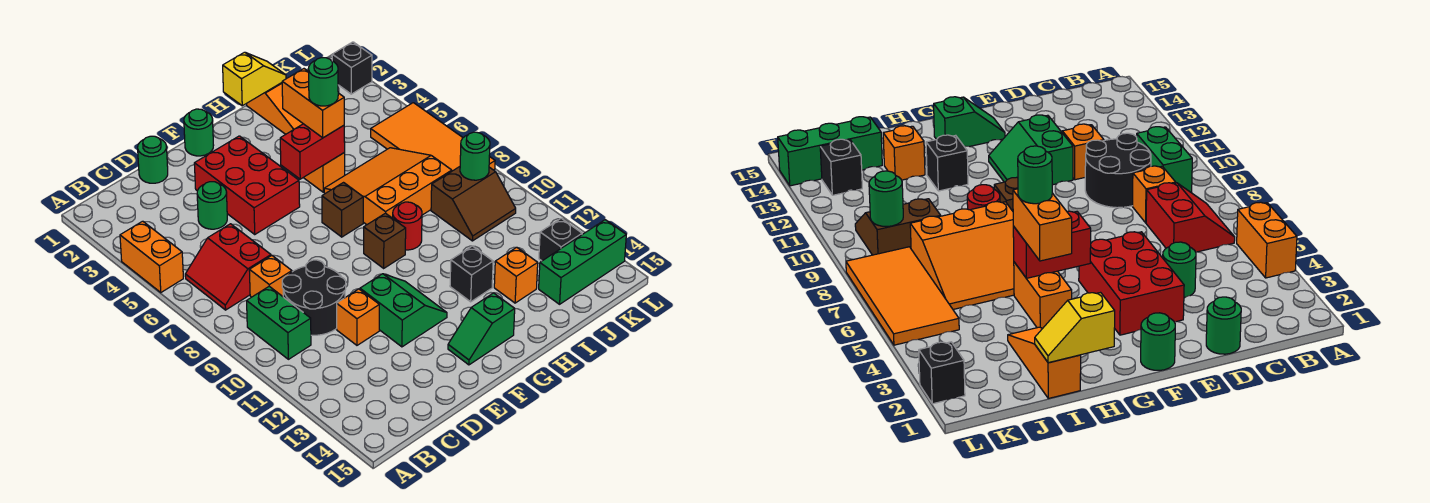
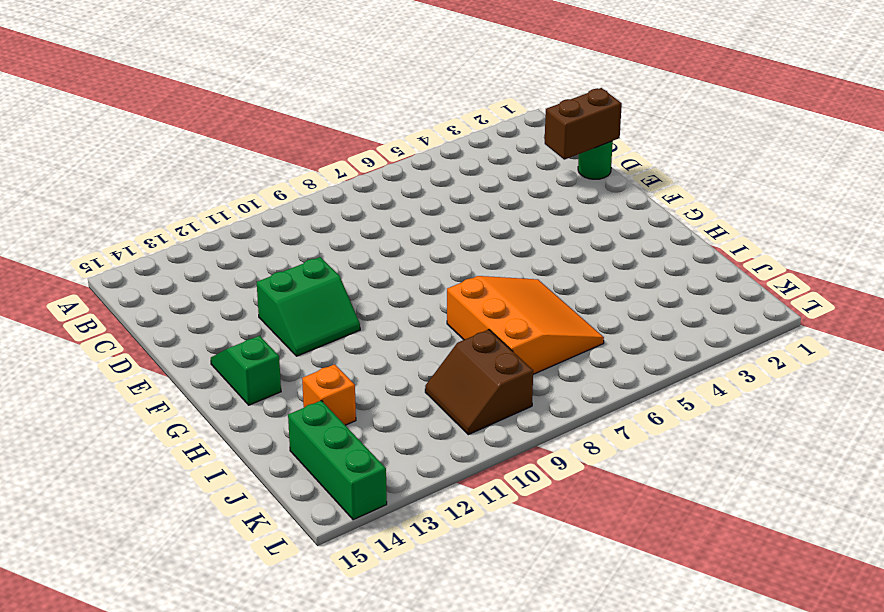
brown 1x2 brick [545,88,622,160] -> none
none -> orange 1x2 brick [120,221,183,292]
none -> red 2x2 slope [185,224,271,310]
none -> green 1x2 brick [247,286,311,359]
none -> orange 1x1 brick [249,256,292,297]

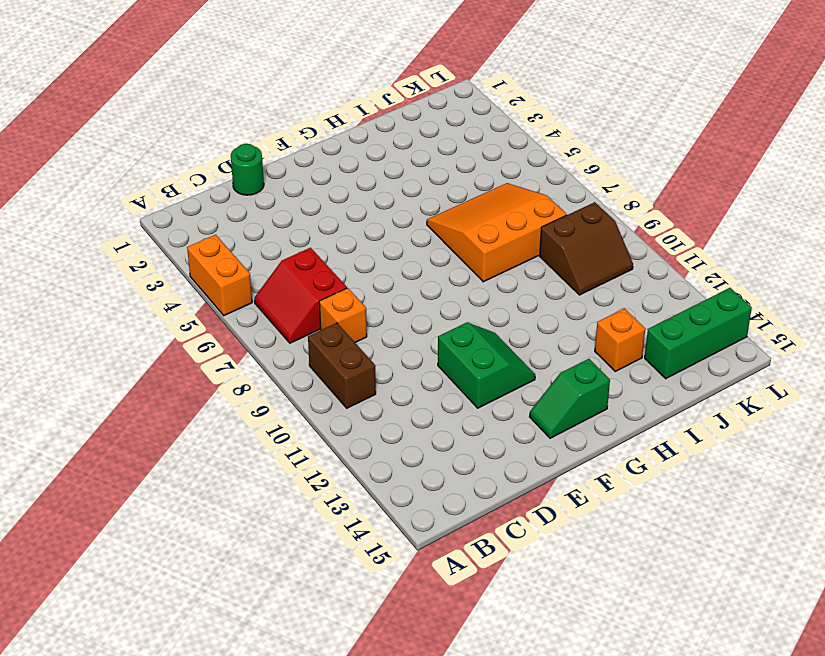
brown 1x2 brick [308,323,376,408] -> green 1x2 brick [247,286,311,359]
none -> black 2x2 round brick [282,260,346,335]
none -> green 1x1 round brick [197,182,227,229]
none -> orange 1x1 brick [337,289,379,345]
none -> red 2x3 brick [194,136,300,234]

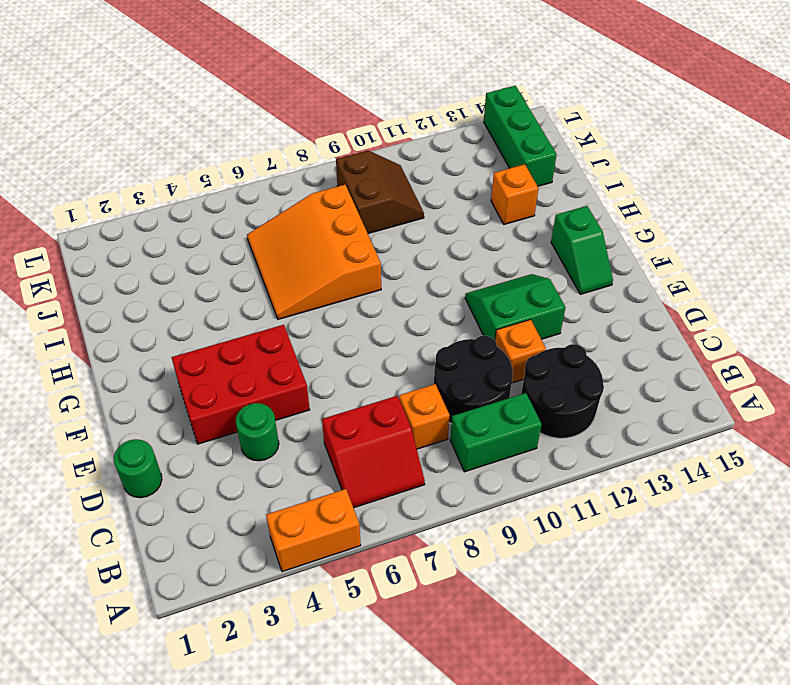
black 2x2 round brick [521,344,604,438] -> none
none -> green 1x1 round brick [184,109,214,156]
none -> brown 1x1 brick [322,183,363,237]
none -> brown 1x1 brick [364,213,406,268]
none -> orange 1x2 brick [304,153,345,192]

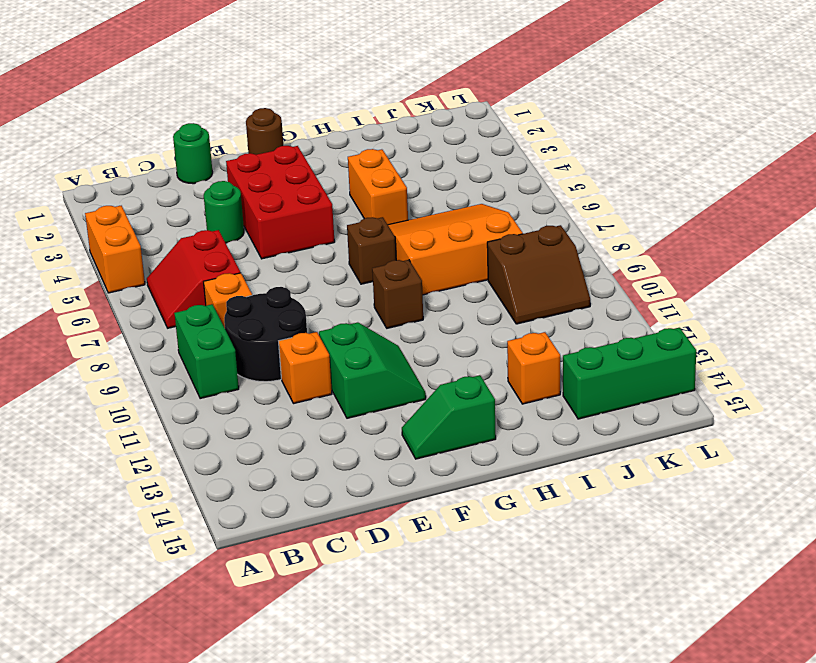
brown 1x1 round brick [246,108,283,155] -> green 1x1 round brick [184,109,214,156]
none -> red 1x1 round brick [393,202,422,250]
none -> black 1x1 brick [450,246,493,302]
none -> orange 1x3 slope [247,83,303,134]
none -> orange 2x4 tile [371,103,495,171]

